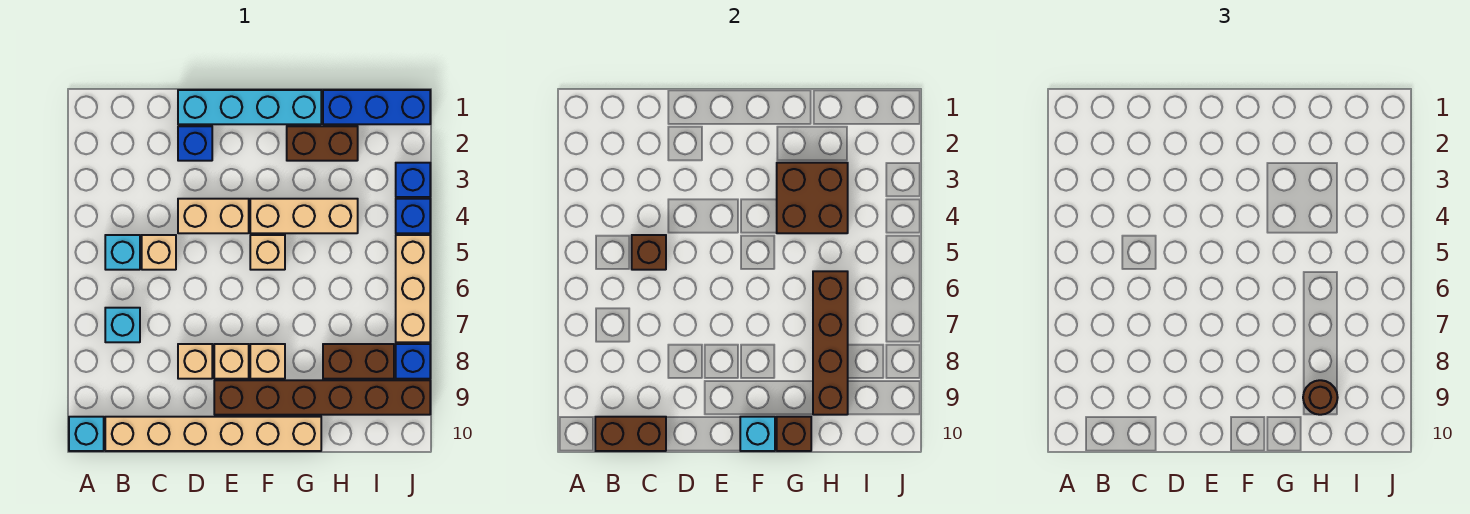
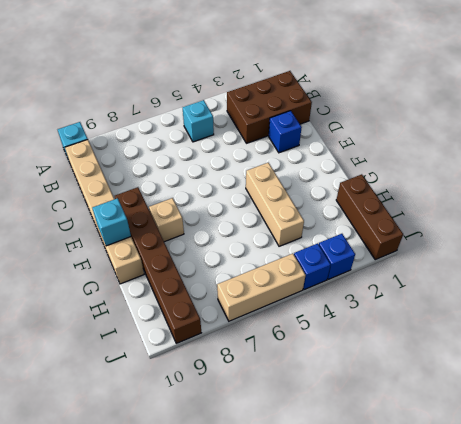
brown 2x3 brick [227,71,312,143] -> none
brown 1x3 brick [336,174,403,260] -> blue 1x3 brick [323,90,430,124]
none -> cyan 1x1 brick [105,308,140,342]
none -> tan 1x1 brick [142,235,176,270]
none -> cyan 1x4 brick [178,90,321,124]

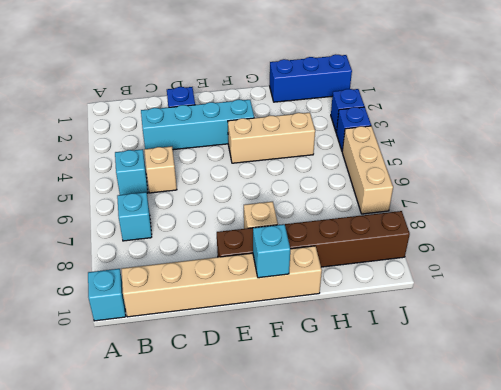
cyan 1x4 brick [141,100,254,150] -> cyan 1x4 brick moved to [178,90,321,124]
none -> tan 1x2 brick [178,199,249,233]
none -> tan 1x1 brick [178,344,212,379]
none -> tan 1x1 brick [214,344,249,379]

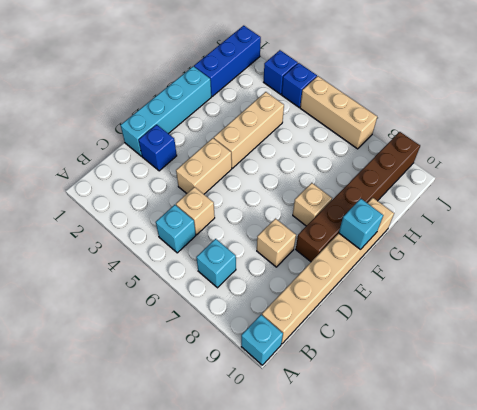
none -> tan 1x1 brick [214,344,249,379]
none -> tan 1x1 brick [250,235,285,270]
none -> brown 1x2 brick [287,126,358,161]

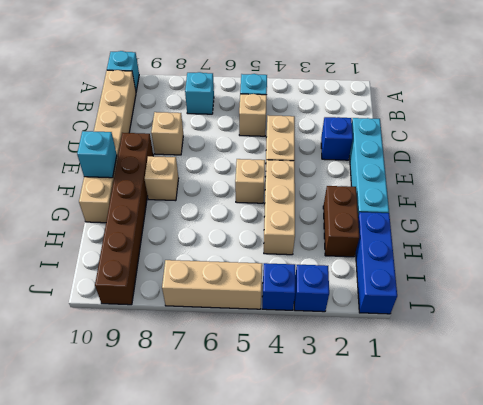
none -> tan 1x1 brick [214,344,249,379]
none -> brown 1x2 brick [323,344,394,379]
none -> blue 1x1 brick [396,344,430,379]

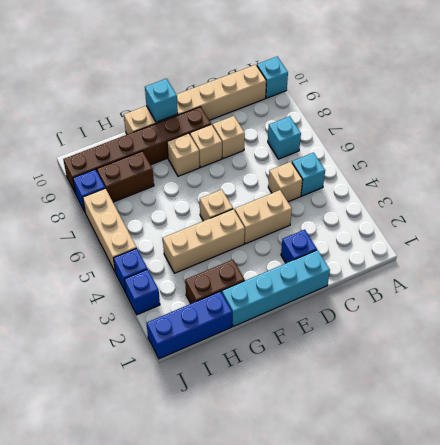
none -> brown 1x2 brick [595,417,666,451]
none -> brown 1x1 brick [632,235,666,270]
none -> brown 2x2 brick [777,163,848,233]

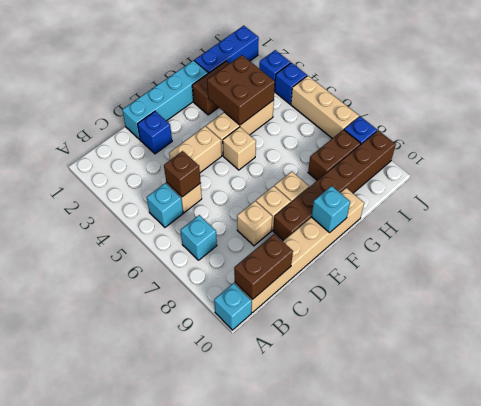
none -> brown 1x1 brick [777,417,811,451]
none -> brown 1x4 brick [813,271,848,415]
none -> brown 1x1 round brick [1303,380,1338,415]

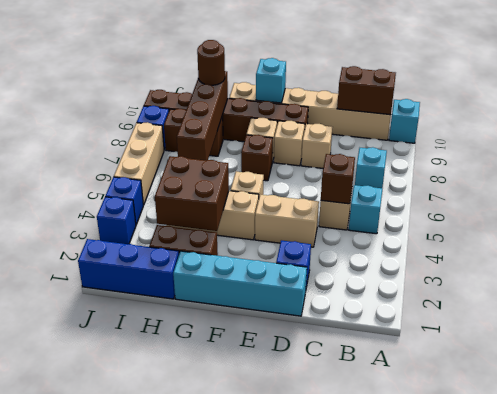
brown 1x1 brick [241,135,273,181] -> brown 1x1 brick moved to [777,417,811,451]

